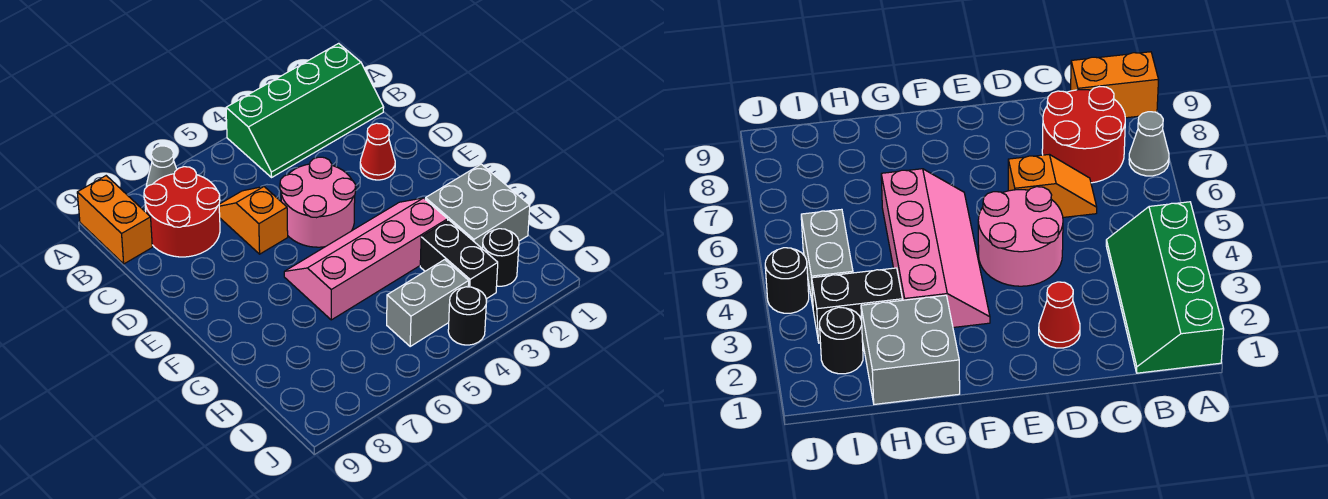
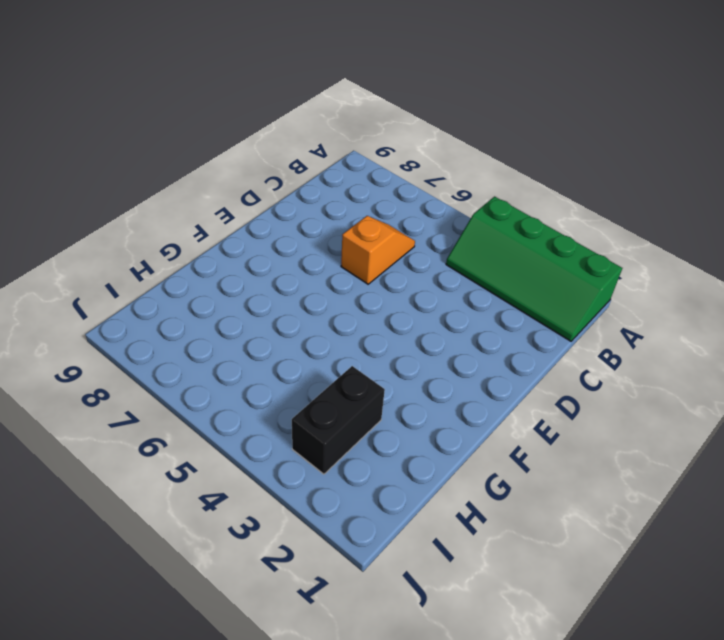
none -> grey 1x1 cone [146,146,177,187]
none -> orange 1x2 brick [77,176,152,264]
none -> red 2x2 round brick [144,167,220,257]

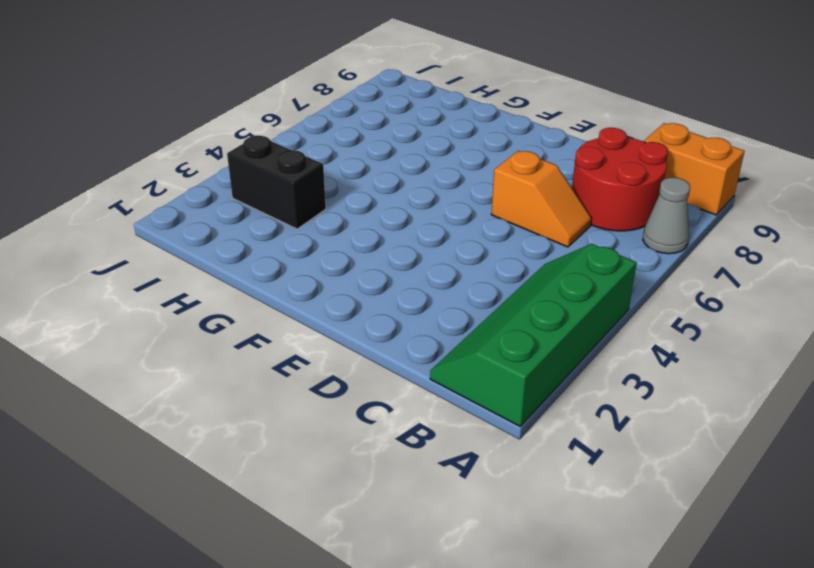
none -> red 1x1 cone [360,123,395,180]
none -> pink 2x2 round brick [280,157,356,247]
none -> pink 2x4 slope [284,198,448,320]

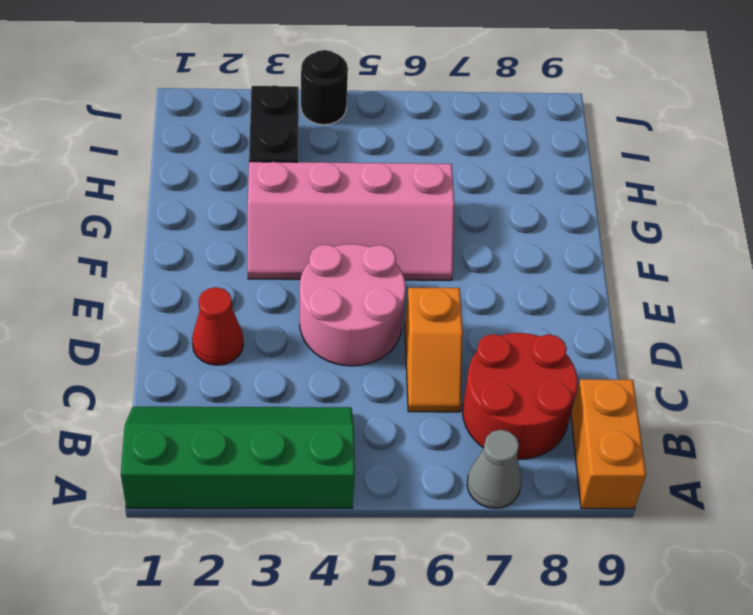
none -> grey 2x2 brick [425,164,530,248]
none -> black 1x1 round brick [482,229,519,286]
none -> grey 1x2 brick [387,260,469,346]

